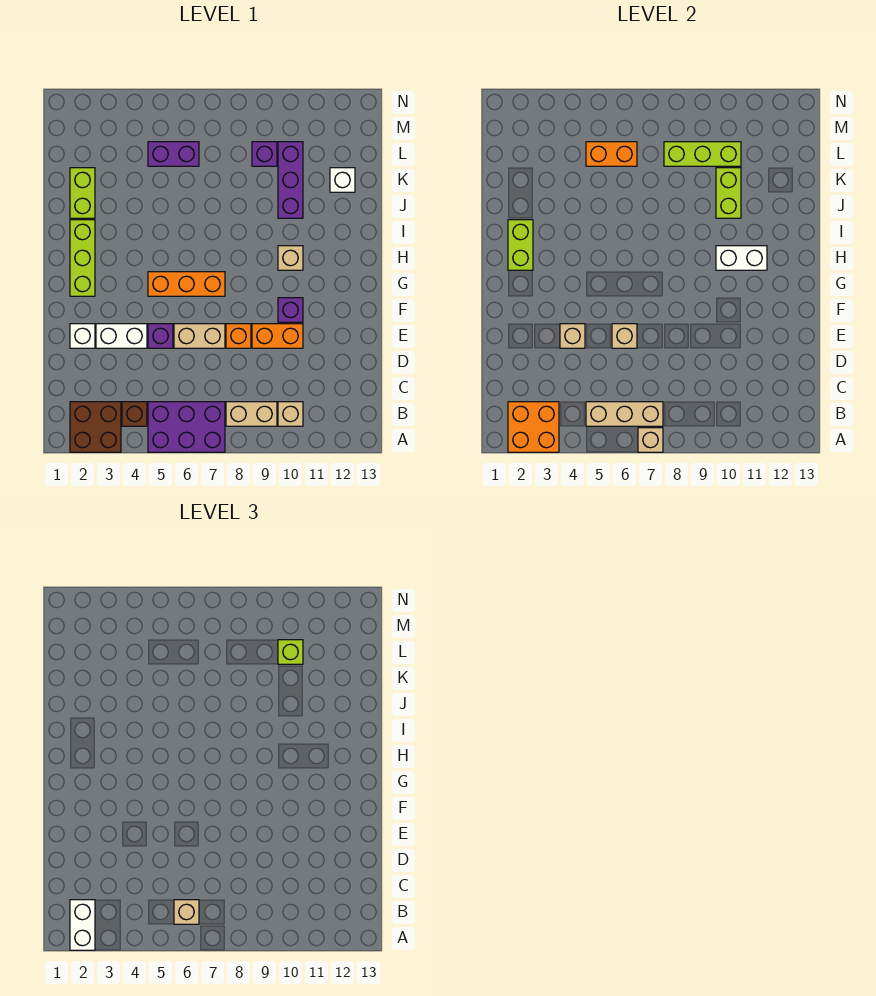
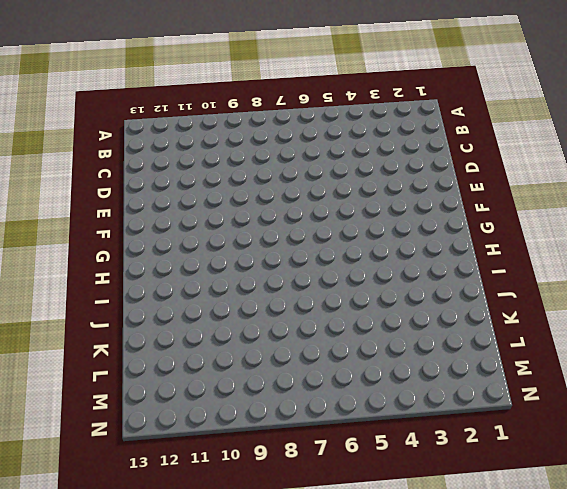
none -> brown 2x2 brick [70,402,121,452]
none -> purple 2x3 brick [148,402,225,452]
none -> brown 1x1 brick [122,402,147,426]
none -> tan 1x2 brick [226,402,277,426]

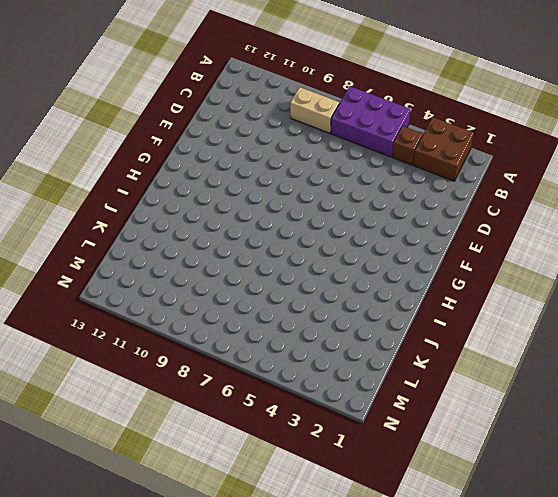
none -> tan 1x1 brick [278,402,303,426]
none -> white 1x1 brick [70,324,95,348]
none -> white 1x2 brick [96,324,147,348]
none -> purple 1x1 brick [148,324,173,348]

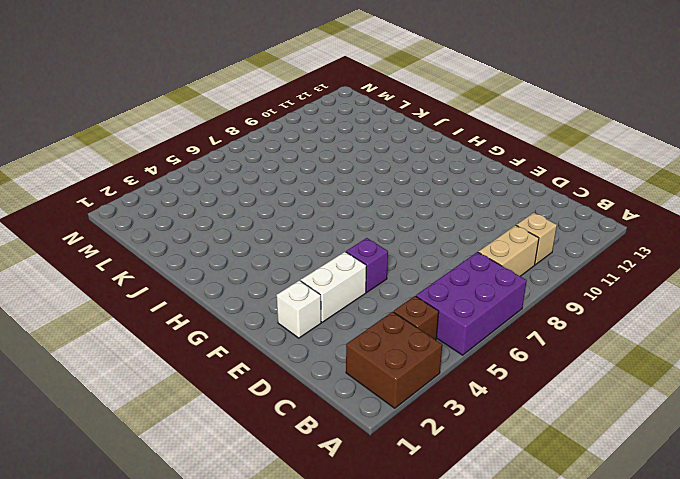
none -> tan 1x2 brick [174,324,225,348]
none -> orange 1x1 brick [226,324,251,348]
none -> orange 1x2 brick [252,324,303,348]
none -> purple 1x1 brick [278,298,303,322]

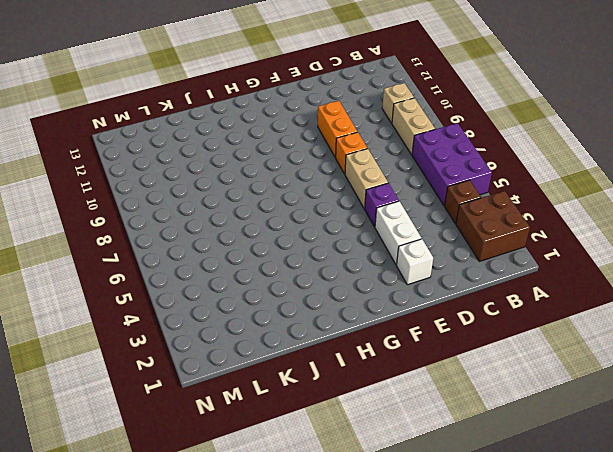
none -> purple 1x1 brick [278,298,303,322]
none -> lime 1x3 brick [70,220,95,296]
none -> orange 1x3 brick [148,272,225,296]
none -> tan 1x1 brick [278,246,303,270]

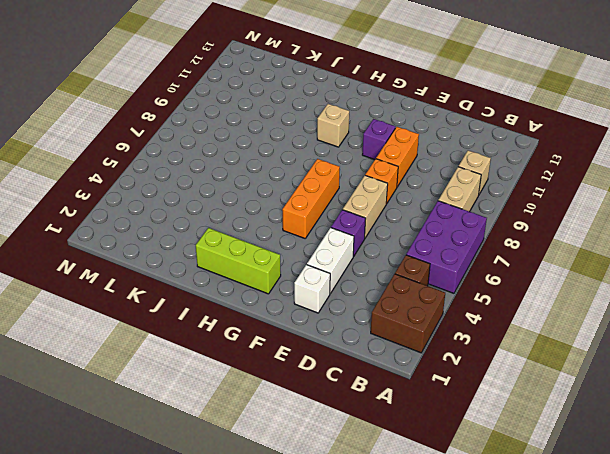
none -> lime 1x2 brick [70,168,95,218]
none -> purple 1x3 brick [278,142,303,218]
none -> white 1x1 brick [330,168,355,192]
none -> purple 1x2 brick [148,142,199,166]

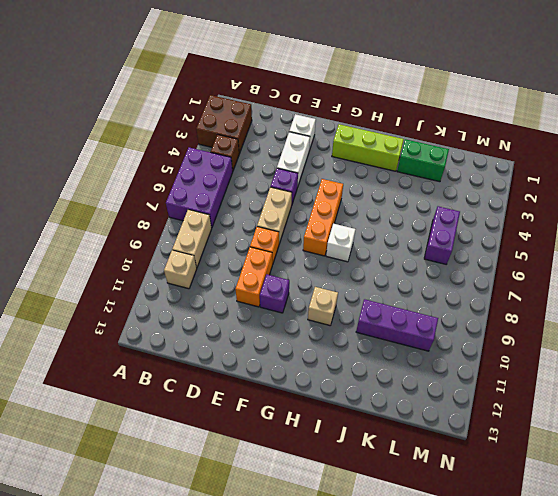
white 1x1 brick [326,224,355,262] -> white 1x1 brick moved to [330,168,355,192]
green 1x2 brick [397,139,449,182] -> lime 1x2 brick [70,168,95,218]
none -> purple 1x1 brick [252,142,277,166]
none -> orange 2x2 brick [508,402,559,452]
none -> tan 1x1 brick [638,428,663,452]
none -> tan 1x3 brick [586,402,663,426]

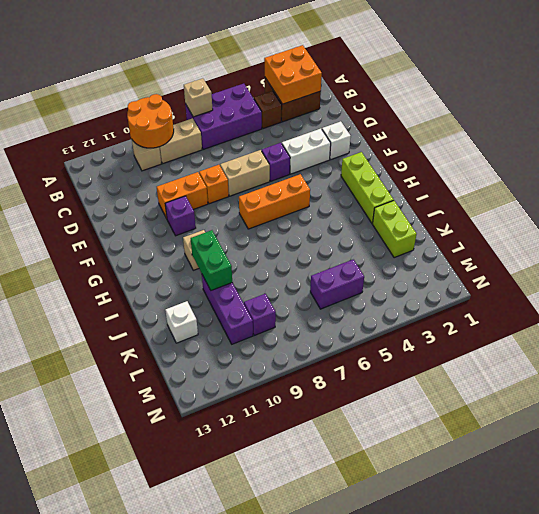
orange 2x2 round brick [127,94,174,148] -> none
green 1x2 brick [191,230,232,290] -> lime 1x2 brick [716,168,741,218]
none -> tan 1x3 brick [586,402,663,426]
none -> tan 1x1 brick [560,324,585,348]
none -> tan 1x1 brick [612,324,637,348]
none -> lime 1x2 brick [508,220,533,270]

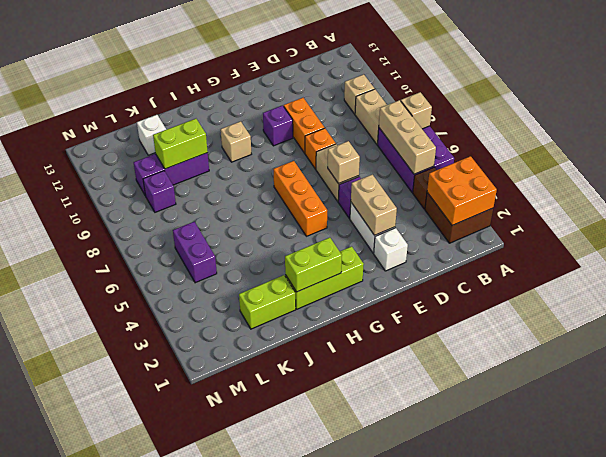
tan 1x2 brick [351,175,397,235] -> tan 1x1 brick [560,324,585,348]
none -> white 1x2 brick [716,246,767,270]
none -> orange 1x2 brick [586,142,637,166]
none -> lime 1x3 brick [664,142,741,166]
none -> white 1x2 brick [70,900,95,950]

